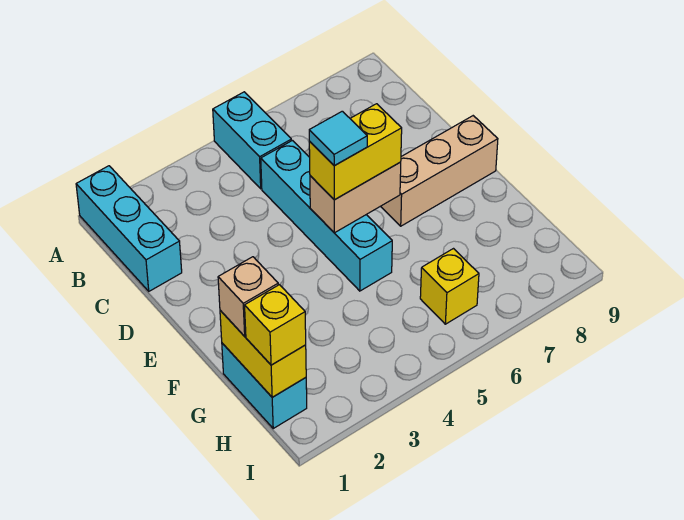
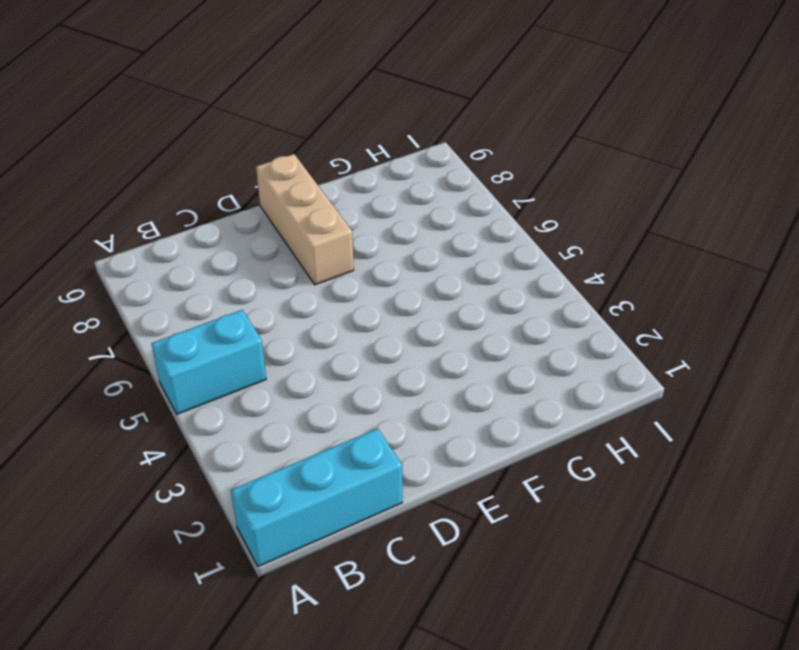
none -> cyan 1x4 brick [261,141,392,291]
none -> cyan 1x2 brick [222,343,307,428]
none -> yellow 1x1 brick [420,249,479,324]

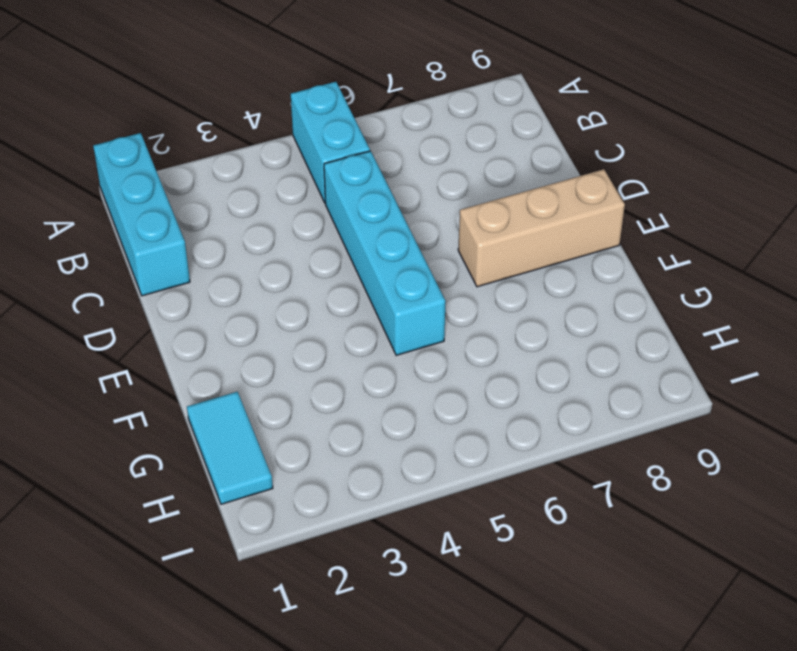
cyan 1x2 tile [187,392,273,504] -> cyan 1x2 brick [222,343,307,428]
none -> yellow 1x1 brick [420,249,479,324]
none -> tan 1x2 brick [310,162,401,233]
none -> yellow 1x2 brick [220,310,306,397]

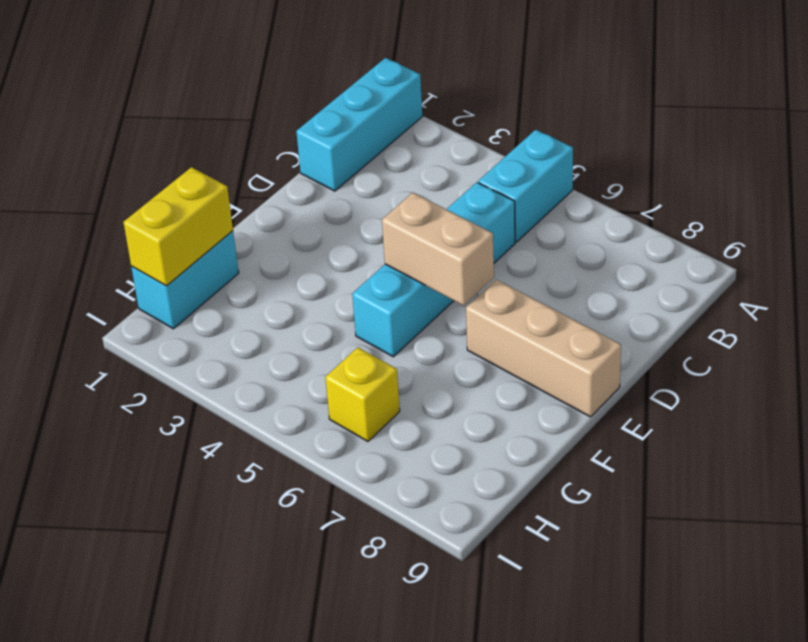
none -> yellow 1x2 brick [309,104,402,200]
none -> tan 1x1 brick [218,257,278,336]
none -> yellow 1x1 brick [245,285,306,365]

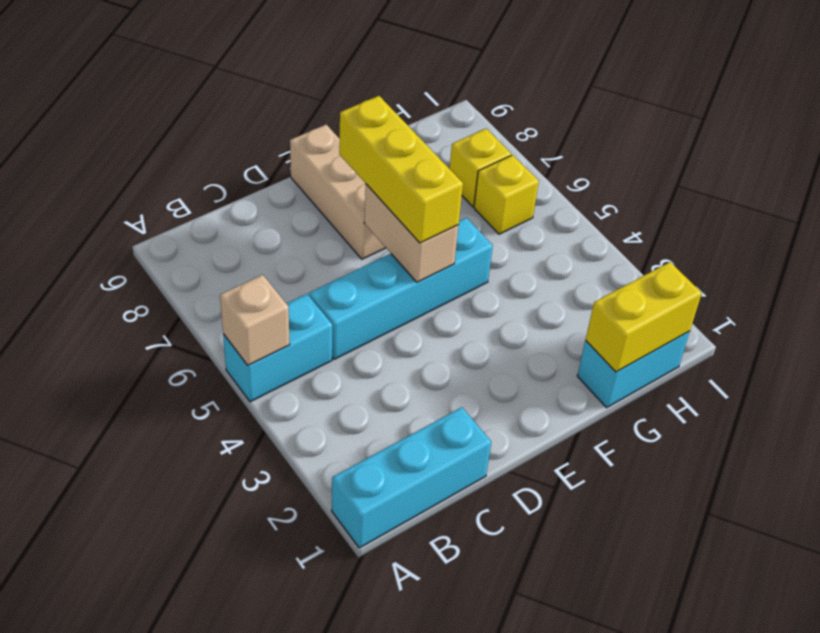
tan 1x1 brick [220,275,290,365] -> tan 1x1 brick moved to [218,257,278,336]
yellow 1x3 brick [339,96,463,243] -> yellow 1x2 brick [309,104,402,200]
yellow 1x1 brick [450,129,511,206] -> yellow 1x1 brick moved to [245,285,306,365]
none -> cyan 1x1 tile [309,111,367,166]

